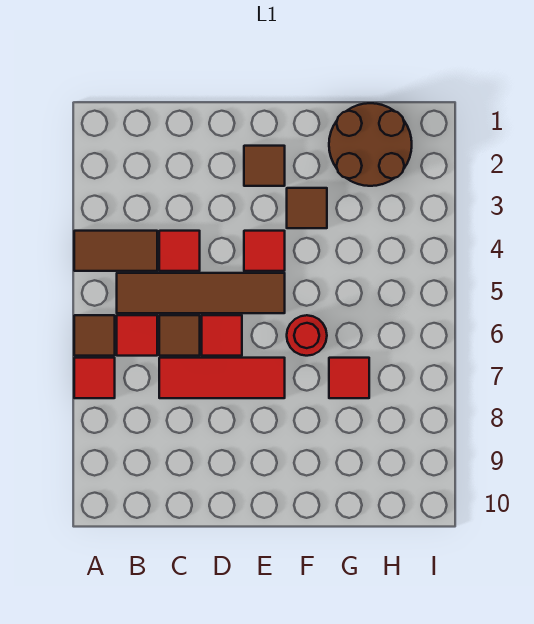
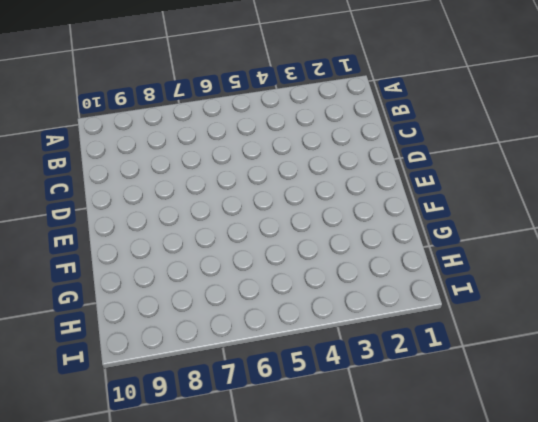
none -> brown 1x2 tile [74,231,157,271]
none -> brown 1x1 tile [74,315,115,356]
none -> red 1x1 tile [74,358,115,398]

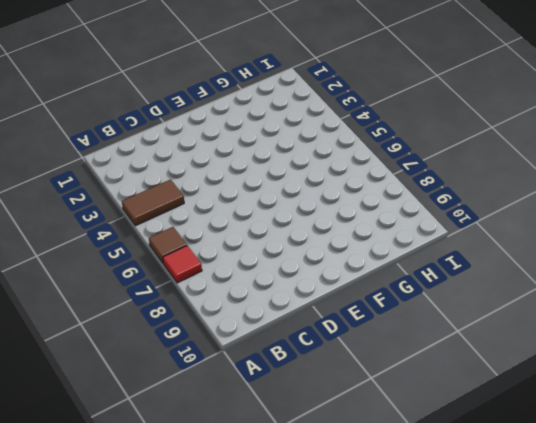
none -> brown 1x4 tile [117,273,285,313]
none -> red 1x1 tile [117,315,157,356]
none -> red 1x1 tile [159,231,200,271]

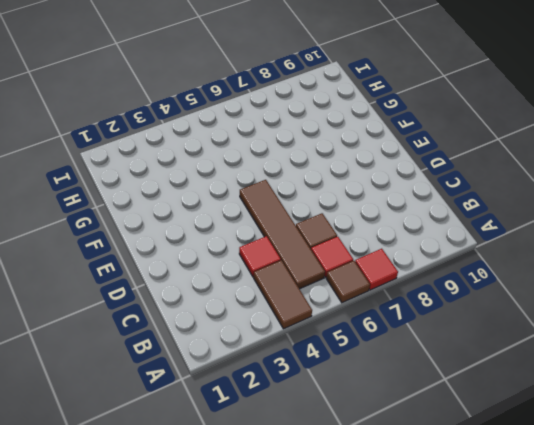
none -> red 1x3 tile [159,358,285,398]
none -> red 1x1 tile [202,315,242,356]
none -> brown 1x1 tile [244,146,285,186]

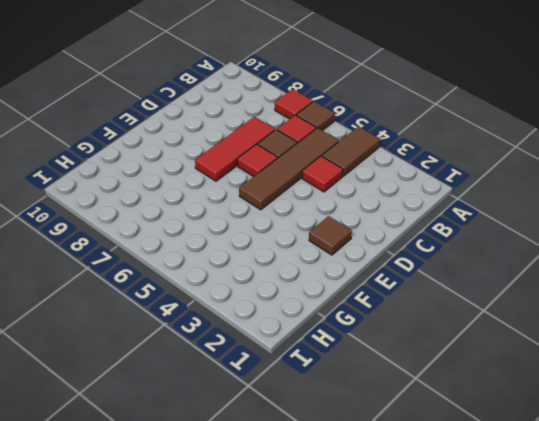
none -> red 1x1 tile [244,231,285,271]
none -> brown 1x1 tile [287,188,327,228]
none -> red 1x1 round brick [287,315,327,356]

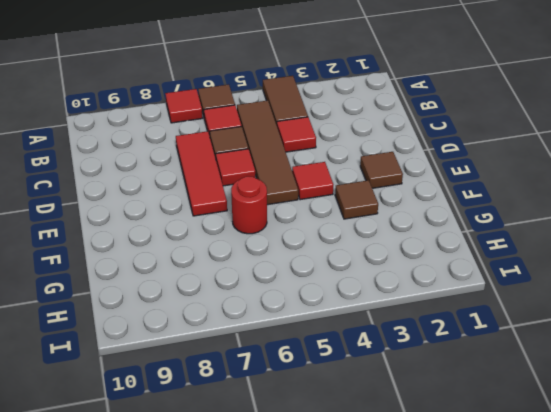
none -> brown 2x2 round brick [329,103,412,186]
none -> red 1x1 tile [329,358,369,398]

